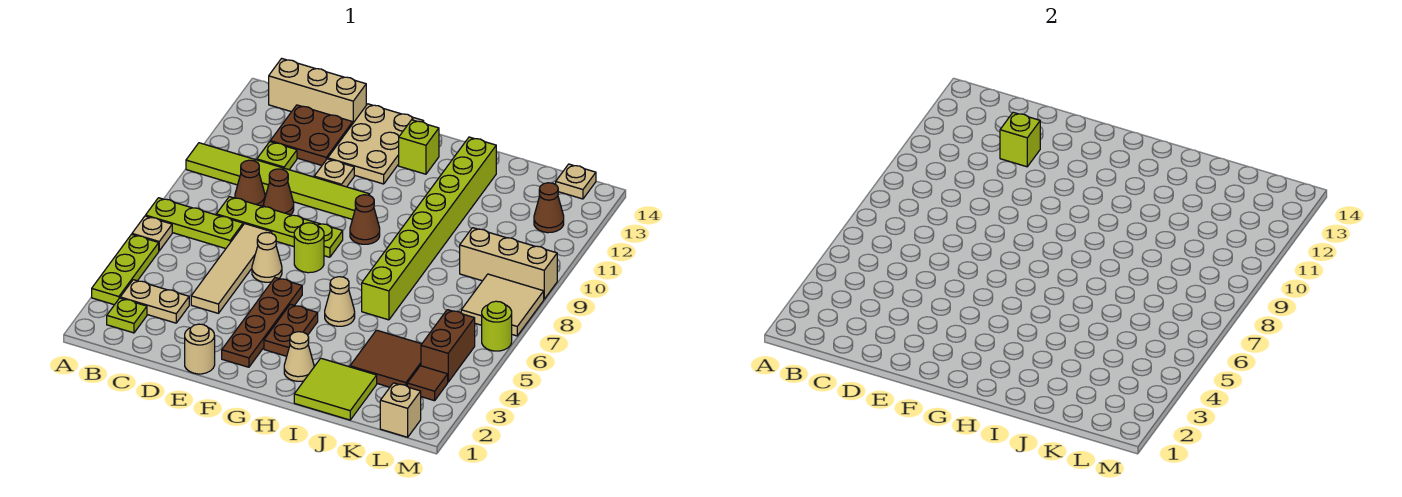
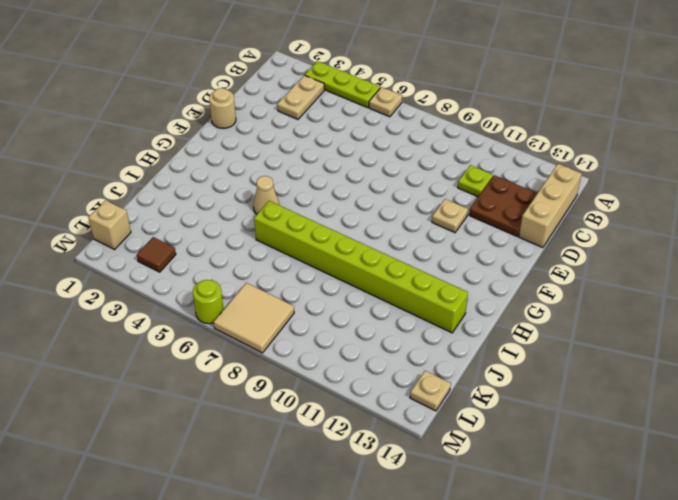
none -> lime 1x3 plate [146,198,243,249]
none -> lime 1x6 tile [186,143,370,219]
none -> lime 1x1 plate [107,298,147,333]
none -> lime 1x4 plate [216,197,343,257]

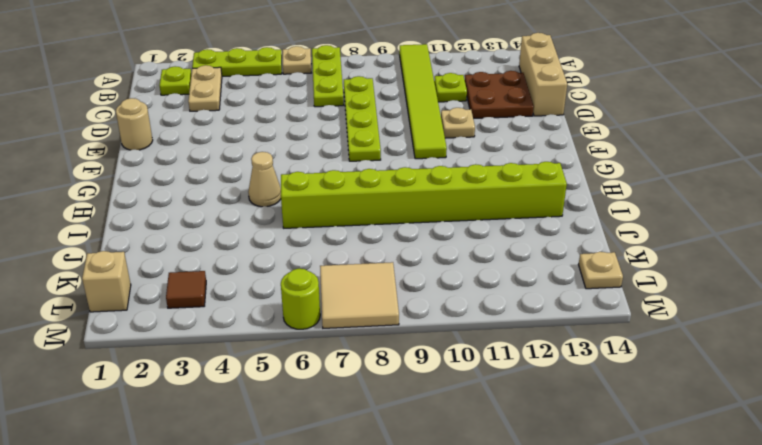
none -> brown 1x1 cone [235,160,265,206]
none -> tan 1x4 tile [191,224,272,313]
none -> brown 1x1 cone [264,169,294,215]
none -> tan 1x1 cone [252,233,282,282]

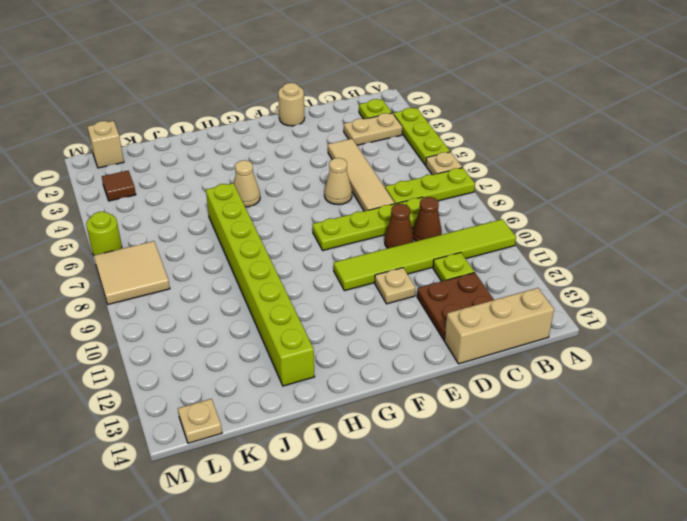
none -> tan 2x3 plate [328,104,424,184]
none -> brown 1x4 plate [222,278,302,367]
none -> lime 1x1 round brick [294,223,324,273]
none -> brown 1x2 plate [264,304,318,356]

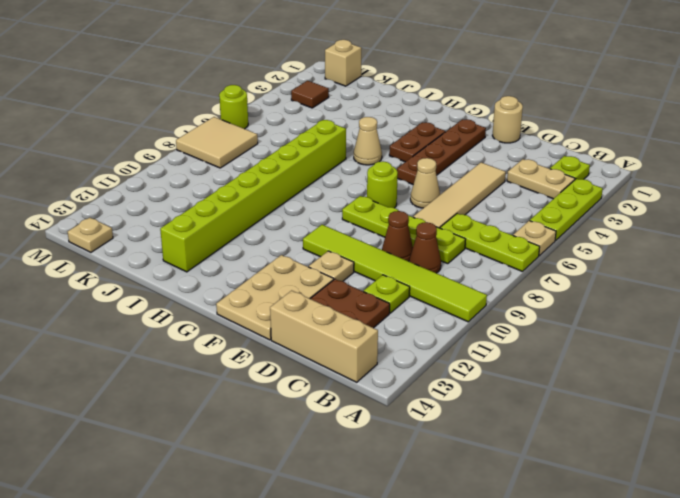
none -> brown 1x1 cone [350,195,380,244]
none -> lime 1x1 brick [399,120,439,174]
none -> tan 1x1 cone [284,332,314,381]
none -> lime 2x2 tile [294,358,377,420]

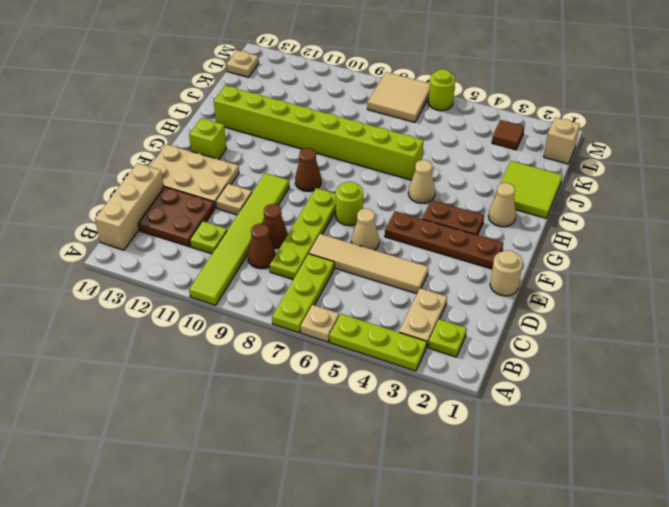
none -> brown 2x2 tile [350,330,421,387]
none -> tan 1x3 brick [460,228,557,299]
none -> brown 1x2 brick [421,310,475,382]
none -> brown 1x1 cone [534,183,564,233]

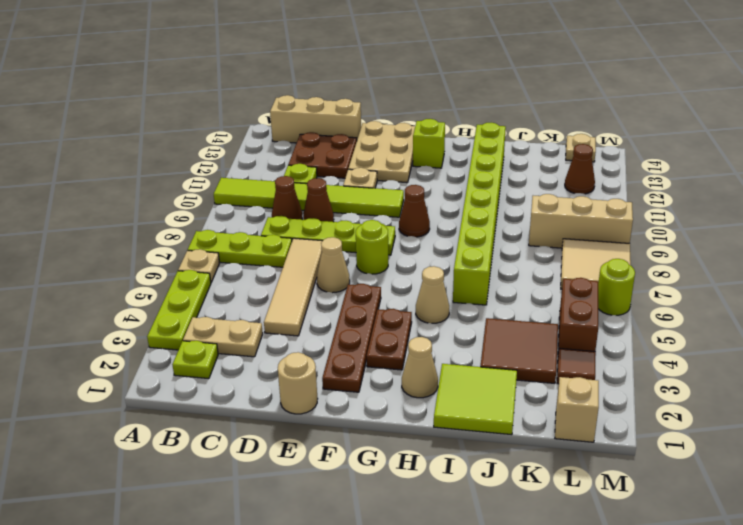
none -> lime 1x1 brick [1000,112,1040,167]

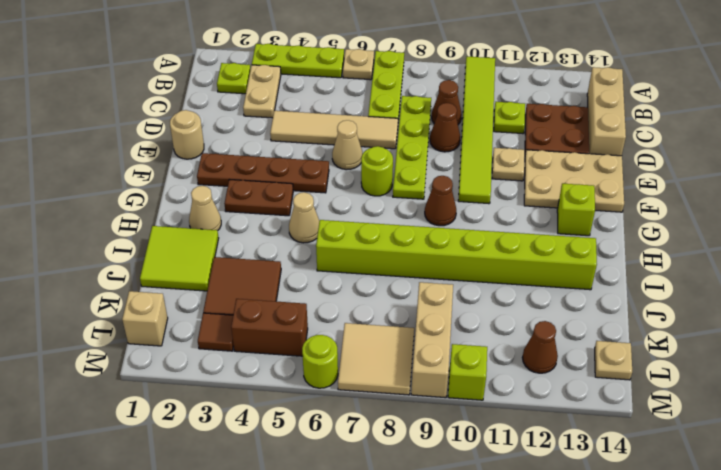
lime 1x1 brick [448,344,487,400] -> lime 1x1 brick moved to [1000,112,1040,167]

